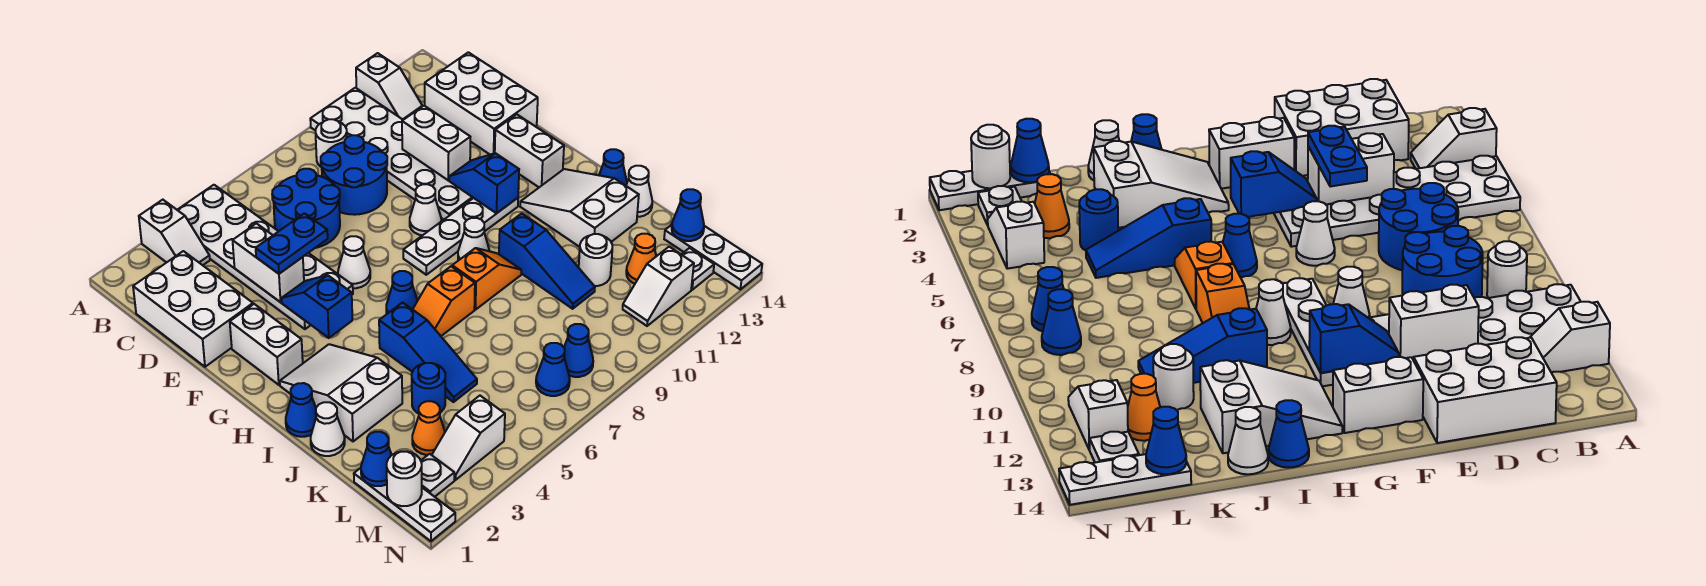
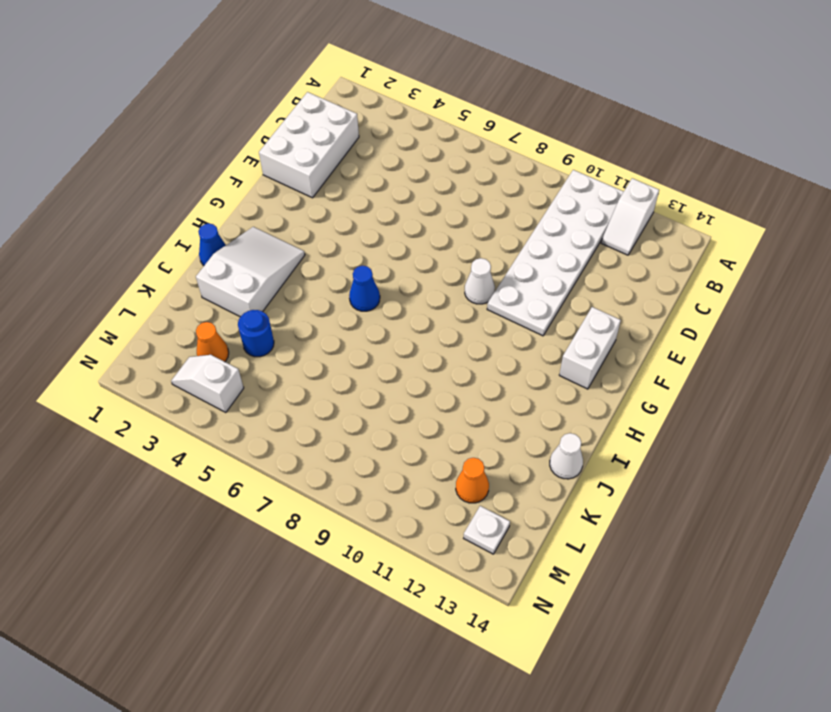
none -> white 1x2 slope [139,200,210,265]
none -> white 2x6 plate [178,185,353,329]
none -> white 1x1 round brick [316,119,347,167]
none -> blue 2x2 round brick [272,169,340,248]

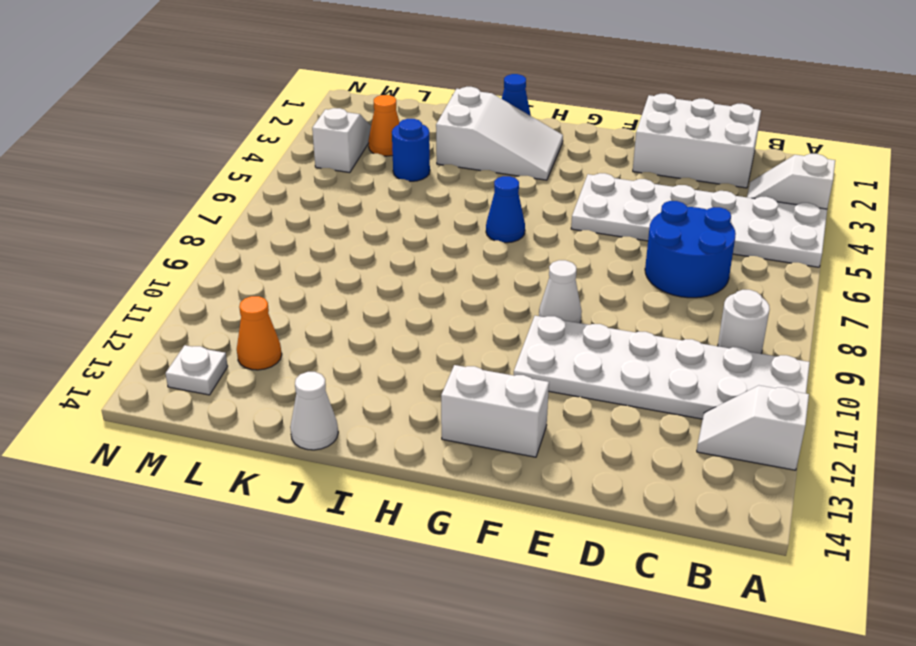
none -> blue 2x2 round brick [321,135,387,215]
none -> white 2x3 brick [425,52,538,155]
none -> white 1x2 brick [230,304,303,385]
none -> white 1x1 cone [338,236,370,288]

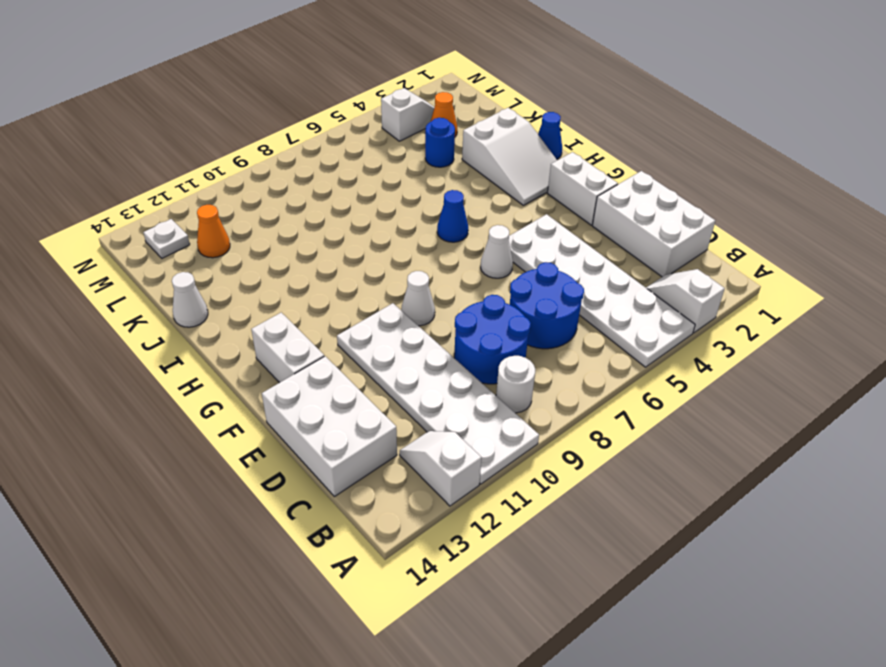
none -> white 1x4 plate [403,198,518,275]
none -> white 1x1 cone [458,218,489,261]
none -> white 2x3 slope [520,169,639,247]
none -> blue 1x3 slope [379,303,477,402]

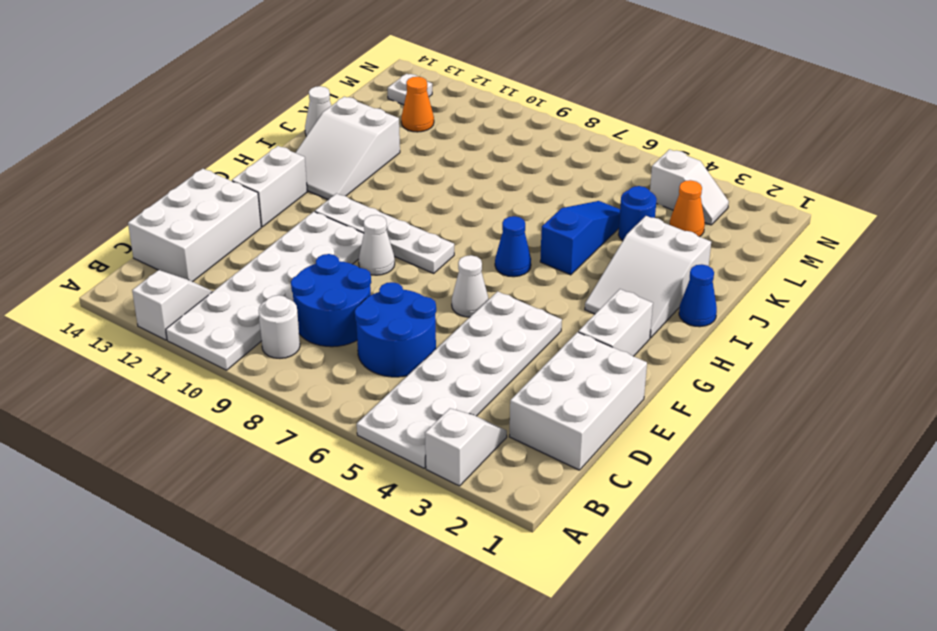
none -> white 1x1 cone [458,218,489,261]
none -> orange 1x2 slope [413,266,475,336]
none -> orange 1x2 slope [452,248,521,310]
none -> blue 1x3 slope [499,213,595,309]

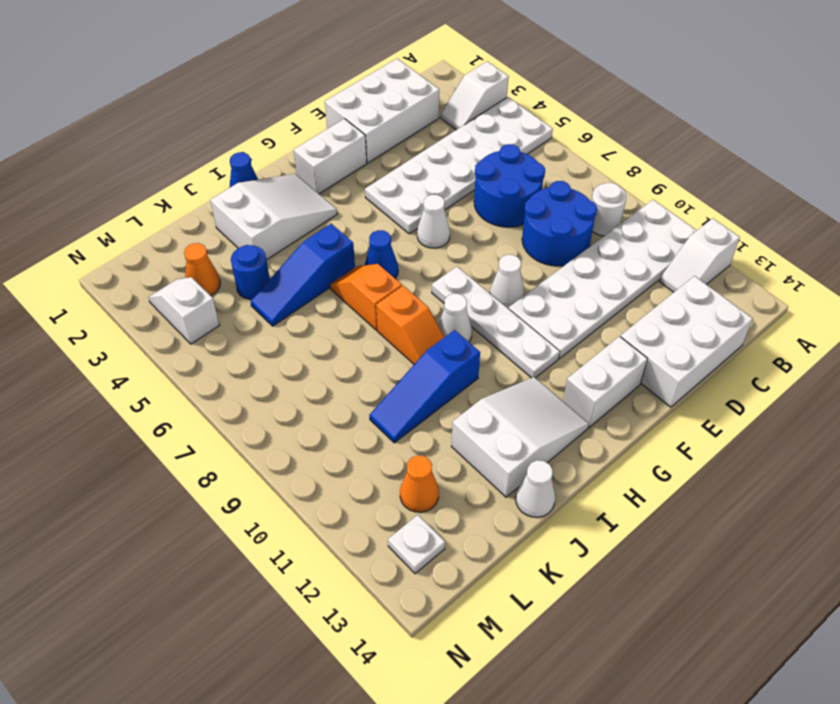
none -> blue 1x1 cone [599,149,627,186]
none -> white 1x1 cone [311,402,345,456]
none -> white 1x1 round brick [579,234,612,286]
none -> white 1x3 plate [354,468,455,541]

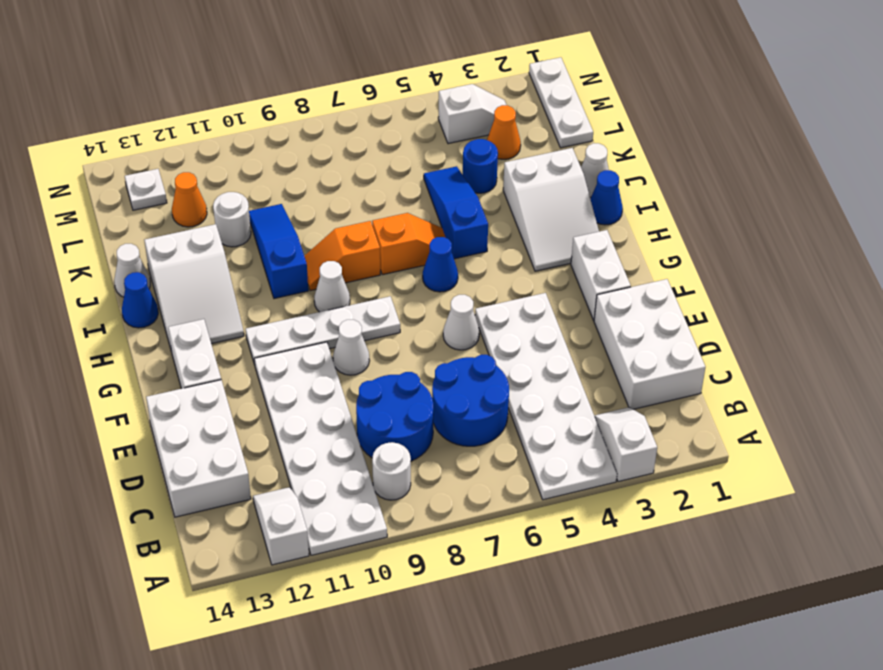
none -> white 1x3 plate [664,225,762,289]
none -> white 1x1 plate [421,454,454,497]
none -> blue 1x1 cone [536,343,570,396]
none -> blue 1x1 cone [564,324,593,377]

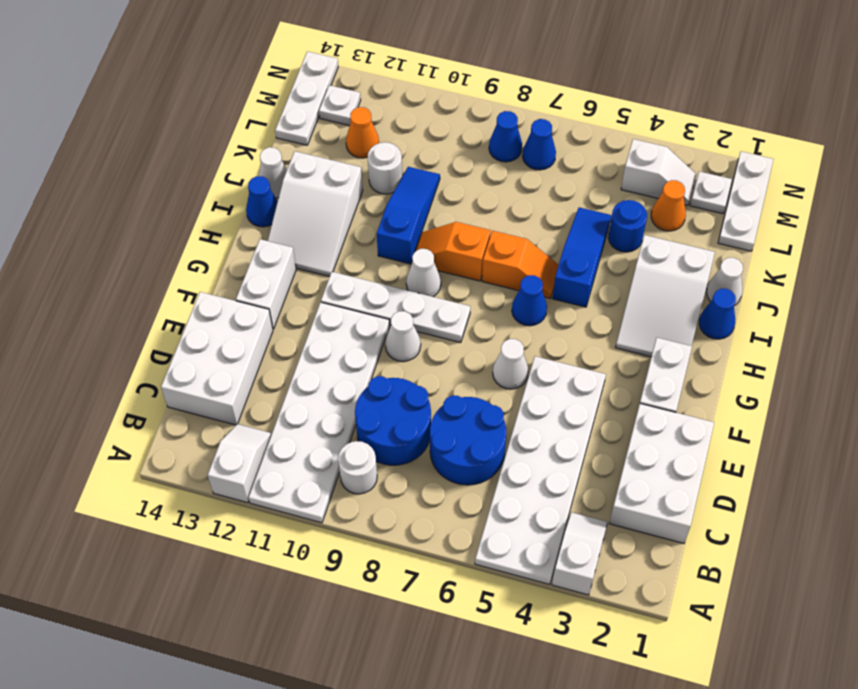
none -> white 1x2 slope [623,247,694,326]
none -> white 1x2 brick [233,223,304,302]
none -> white 1x2 brick [402,106,470,180]
none -> blue 1x2 slope [281,275,352,338]

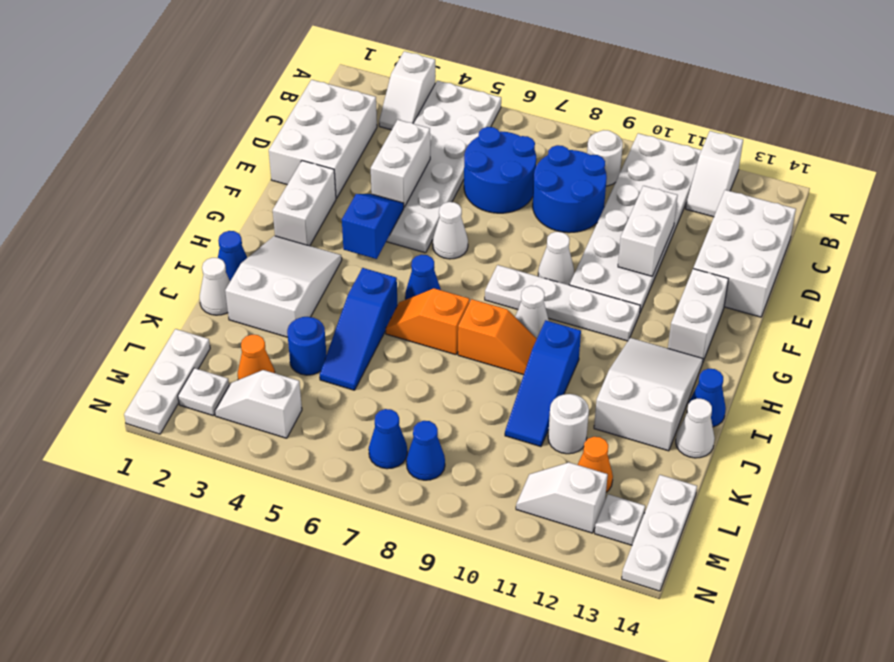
none -> blue 1x2 slope [449,153,519,214]
none -> blue 1x1 cone [361,432,391,486]
none -> blue 1x1 cone [672,189,704,241]
none -> white 1x1 round brick [387,451,422,506]

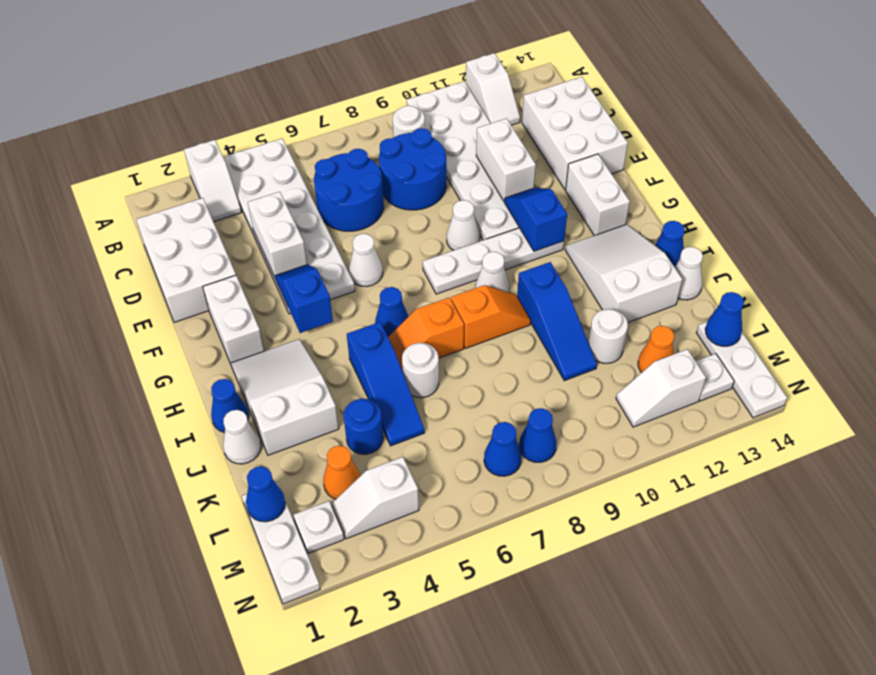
white 1x1 round brick [402,343,439,398] -> white 1x1 round brick moved to [387,451,422,506]
none -> blue 1x2 plate [256,213,328,274]

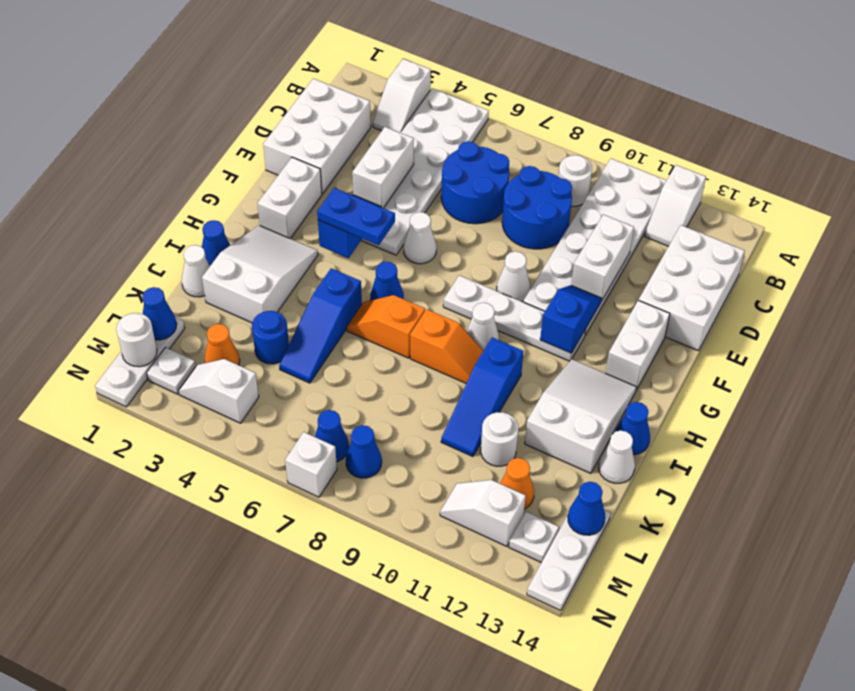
blue 1x2 plate [317,188,395,245] -> blue 1x2 plate moved to [256,213,328,274]
white 1x1 brick [285,432,337,497] -> none

